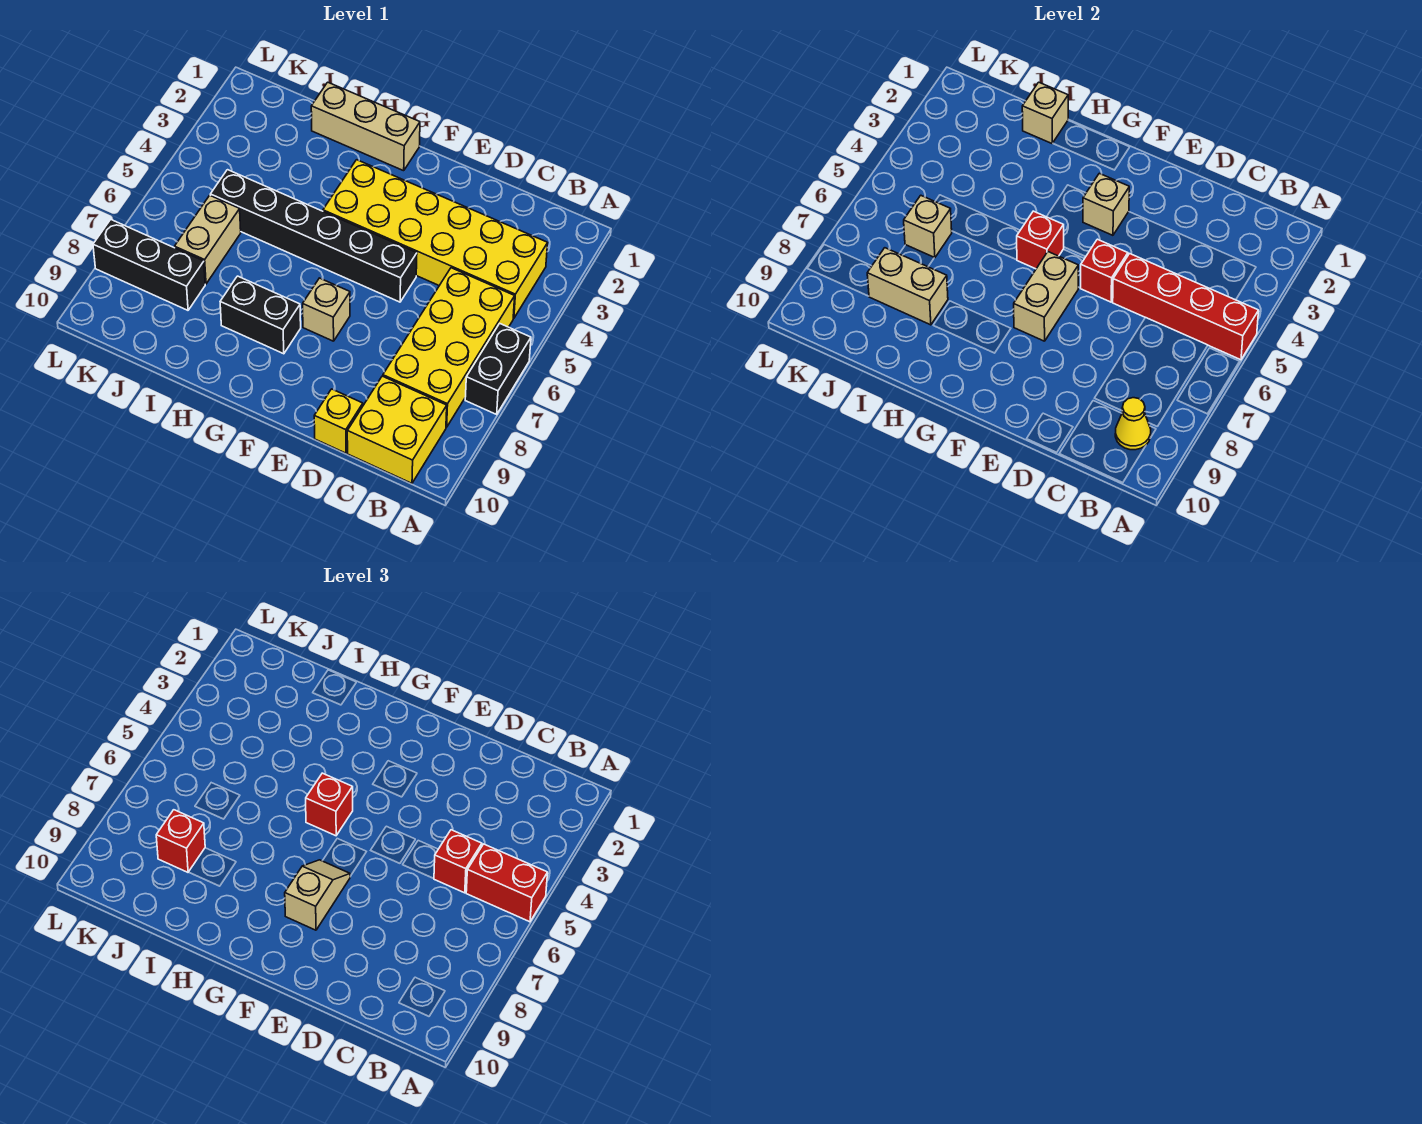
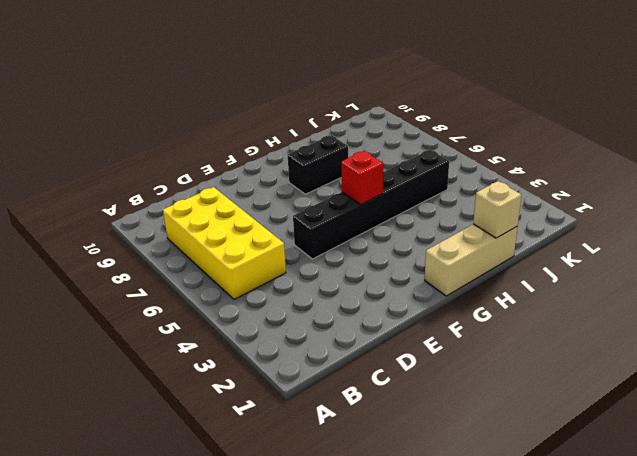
none -> black 1x2 brick [465,324,531,414]
none -> yellow 2x6 brick [323,160,548,318]
none -> yellow 2x2 brick [347,376,447,483]

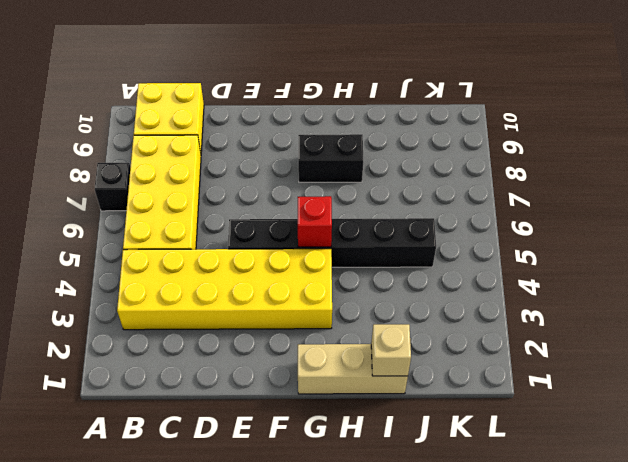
black 1x1 brick [95,163,130,211] -> black 1x2 brick [465,324,531,414]
none -> yellow 1x1 brick [314,389,363,453]
none -> tan 1x1 brick [303,278,350,341]
none -> tan 1x2 brick [175,195,241,284]

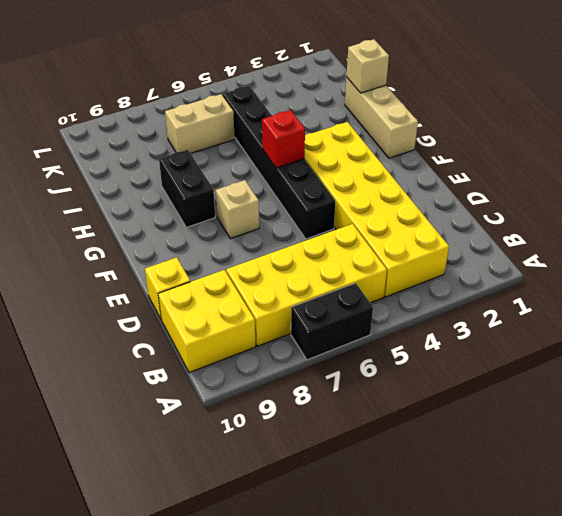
none -> black 1x3 brick [93,220,205,310]
none -> red 1x4 brick [1113,254,1259,360]
none -> yellow 1x1 cone [1115,398,1151,450]

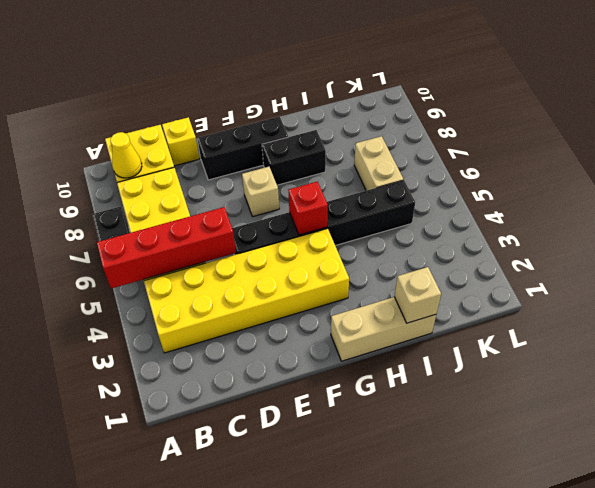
black 1x3 brick [197,116,288,180] -> black 1x3 brick moved to [93,220,205,310]
none -> red 1x1 brick [1081,239,1128,302]
none -> tan 1x1 brick [1083,173,1129,235]
none -> tan 1x2 brick [1014,252,1078,341]

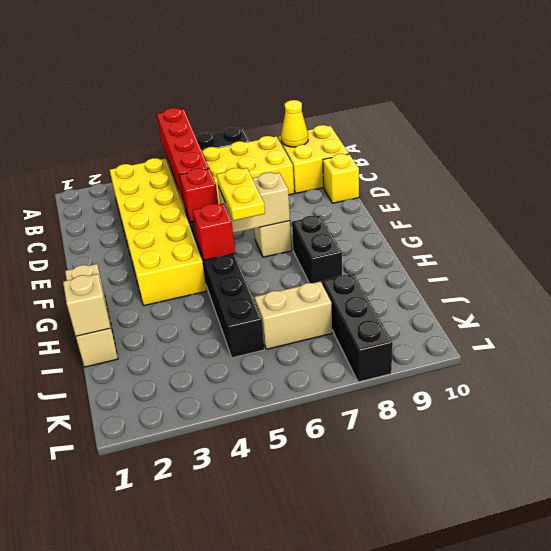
yellow 1x2 plate [217,168,265,221] -> none
none -> tan 1x1 brick [1083,173,1129,235]
none -> tan 1x2 brick [867,248,948,325]
none -> tan 1x1 brick [904,195,952,258]

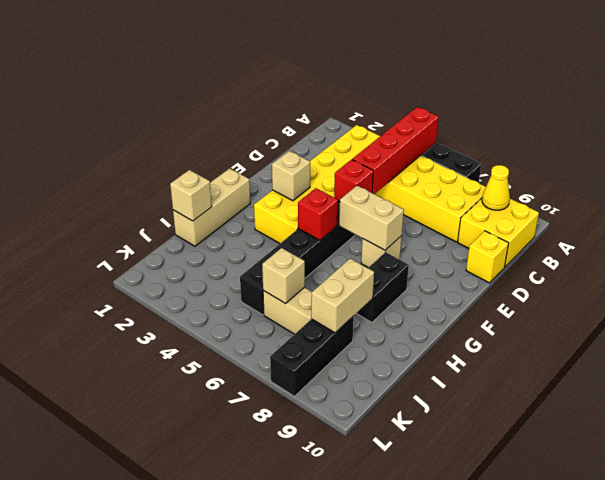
none -> red 1x2 brick [466,844,548,922]
none -> red 1x1 brick [434,830,482,893]
none -> tan 1x2 slope [285,860,350,930]

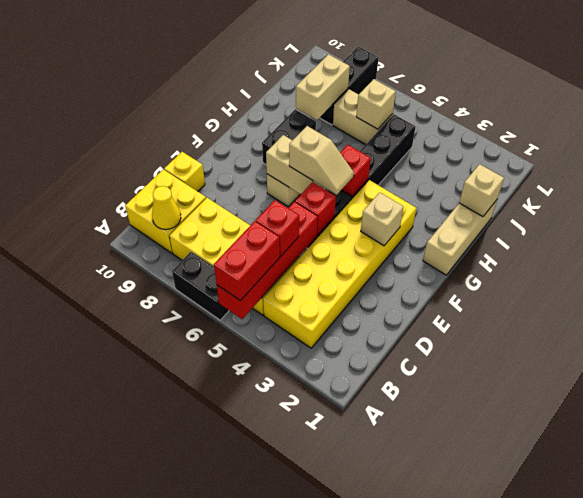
tan 1x2 slope [289,126,354,195] -> tan 1x2 slope moved to [285,860,350,930]
none -> red 1x1 brick [306,773,353,836]
none -> red 1x1 brick [156,810,205,872]

